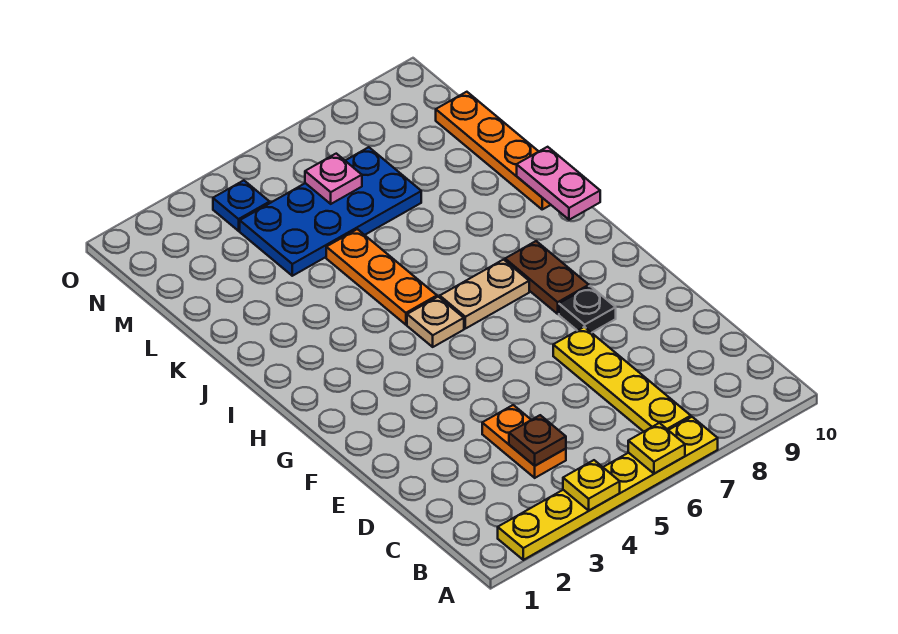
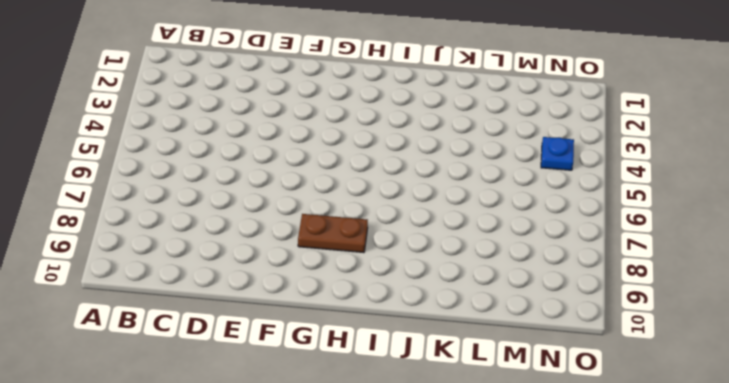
none -> yellow 1x6 plate [498,417,718,560]
none -> yellow 1x4 plate [553,327,691,432]
none -> orange 1x2 plate [482,405,566,478]

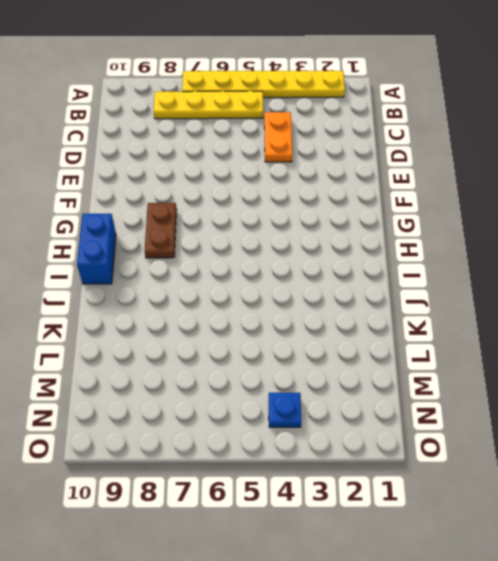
yellow 1x4 plate [154,91,263,119] -> yellow 1x4 plate turned to [553,327,691,432]
blue 1x2 brick [77,214,116,284] -> none
none -> black 1x1 plate [559,286,616,333]
none -> tan 1x1 plate [407,297,464,347]
none -> tan 1x2 plate [440,260,529,329]

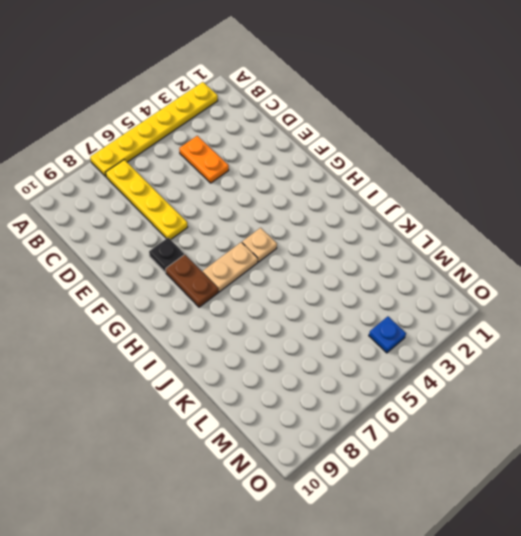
none -> orange 1x3 plate [326,229,437,325]
none -> orange 1x4 plate [436,92,551,209]
none -> blue 2x4 plate [240,147,421,276]

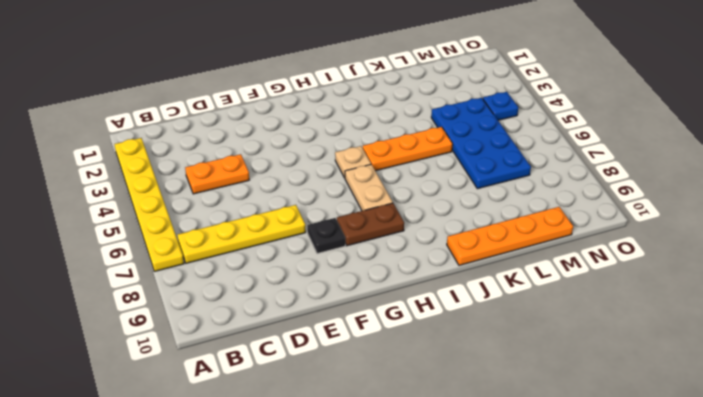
none -> yellow 1x1 plate [563,460,620,511]
none -> yellow 1x1 plate [628,423,685,473]
none -> brown 1x1 plate [509,415,566,466]

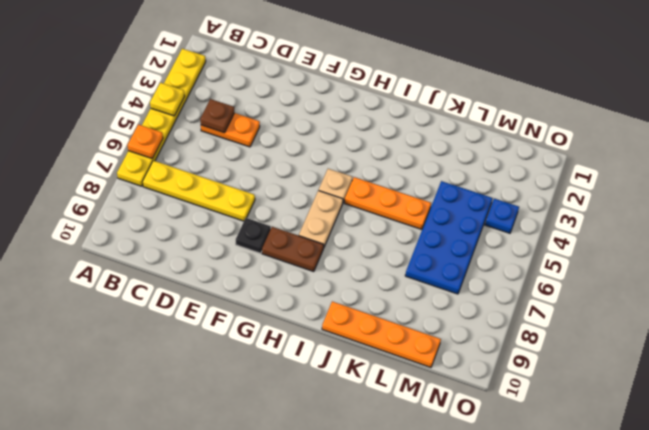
orange 1x1 plate [128,124,163,158] -> yellow 1x1 plate [628,423,685,473]
none -> pink 1x2 plate [517,147,600,220]
none -> pink 1x1 plate [305,154,362,204]

